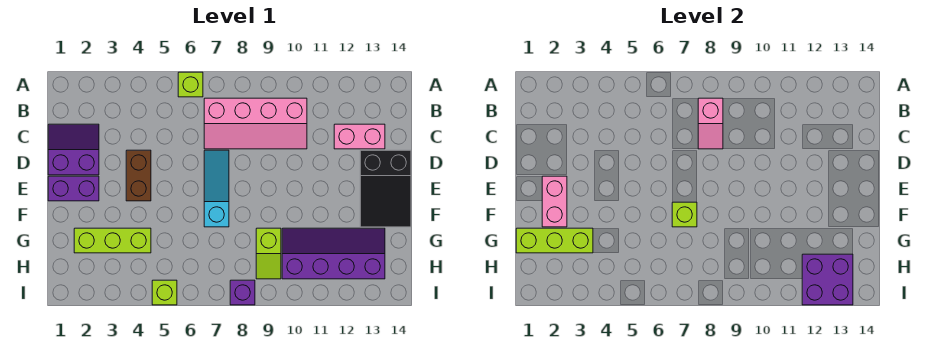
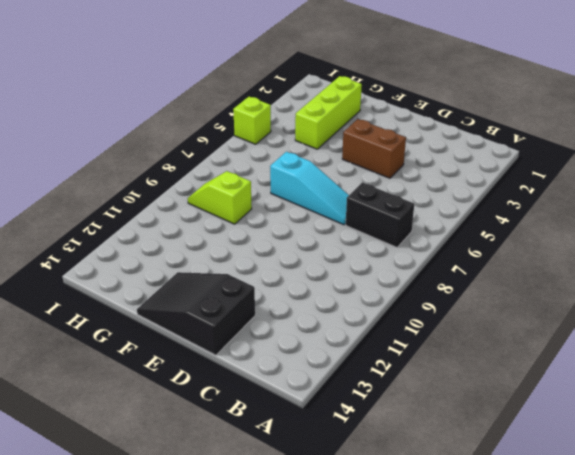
black 1x2 brick [346,182,414,247] -> pink 2x4 slope [204,98,307,149]
none -> lime 1x1 brick [178,72,203,97]
none -> purple 2x2 slope [48,124,99,175]
none -> pink 1x2 brick [334,124,385,149]

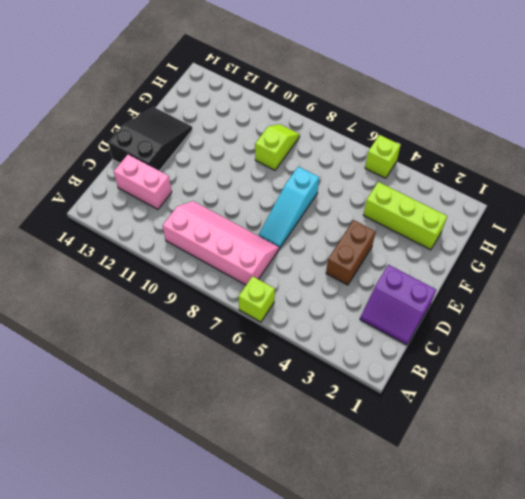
none -> purple 1x2 brick [48,176,99,201]
none -> purple 2x4 slope [282,228,385,279]
none -> purple 1x1 brick [230,280,255,305]

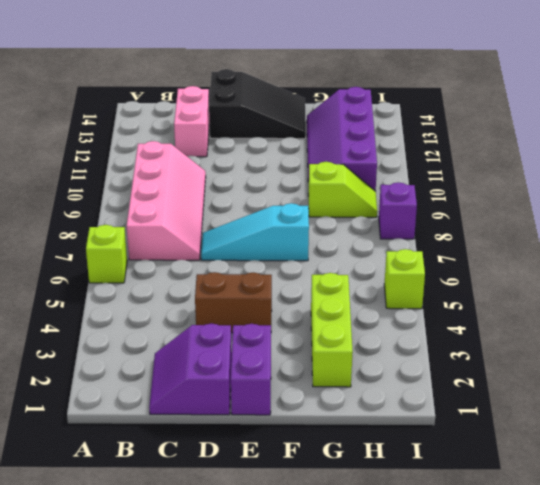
none -> pink 1x2 slope [698,98,723,149]
none -> pink 1x2 brick [542,176,567,227]
none -> lime 1x1 brick [672,202,697,227]

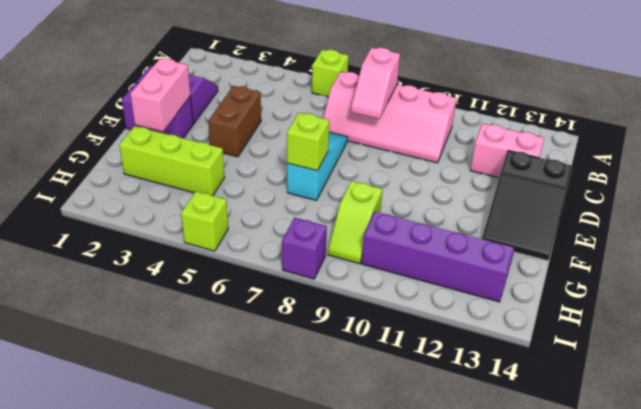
none -> lime 1x3 brick [516,228,593,253]
none -> purple 2x2 brick [802,254,853,305]

